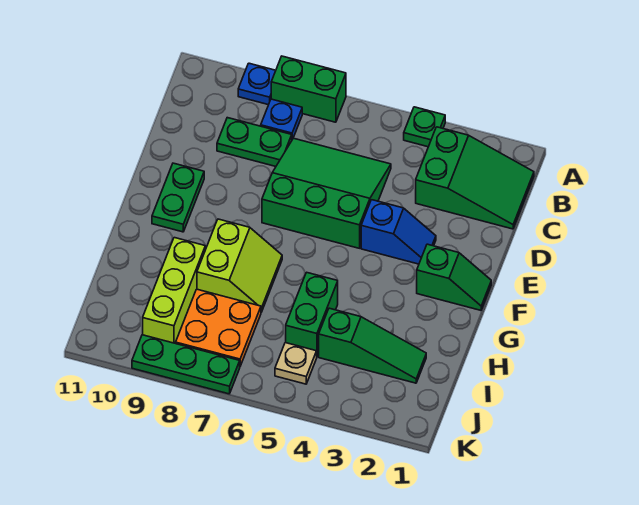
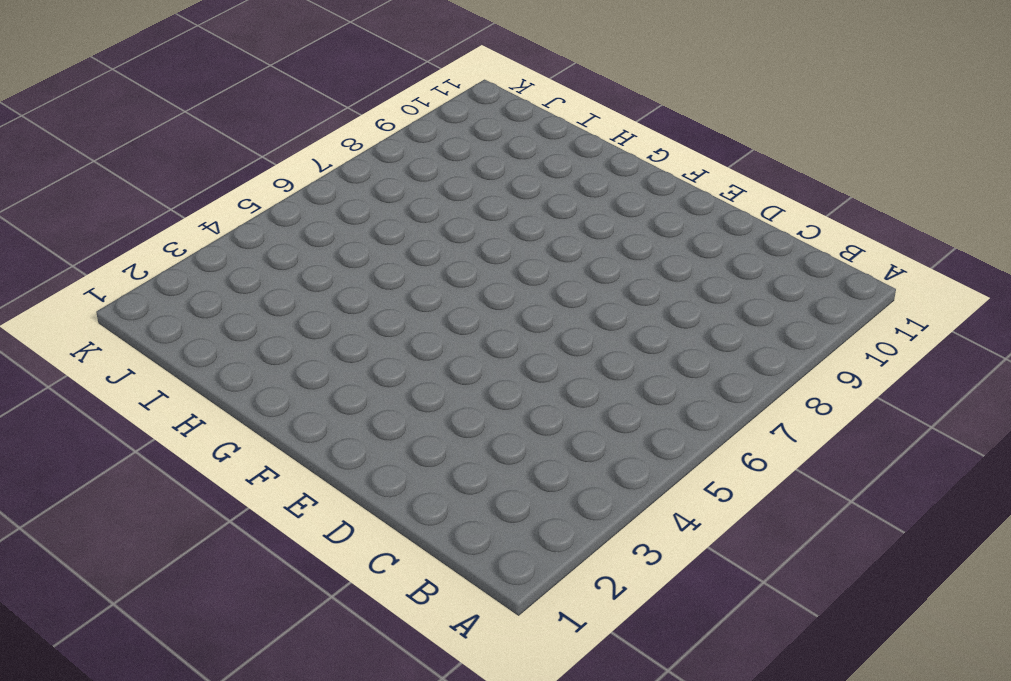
none -> green 1x1 plate [404,107,445,147]
none -> green 1x2 brick [271,56,346,122]
none -> blue 1x1 plate [238,63,276,105]

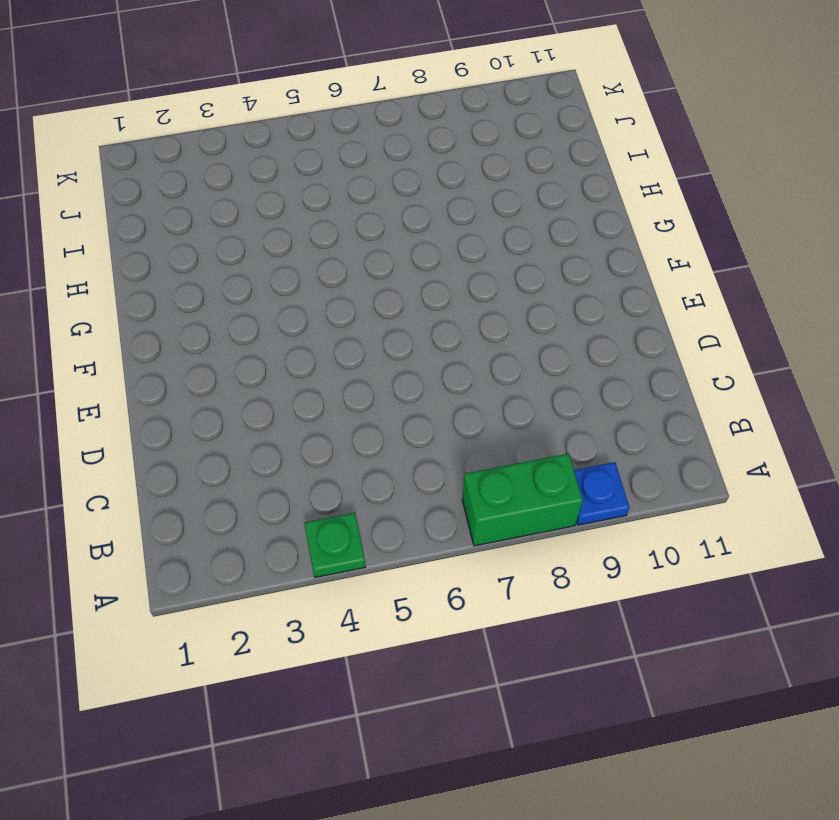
none -> green 2x3 slope [416,127,534,229]
none -> blue 1x1 plate [261,99,302,139]
none -> green 3x3 slope [262,138,391,248]

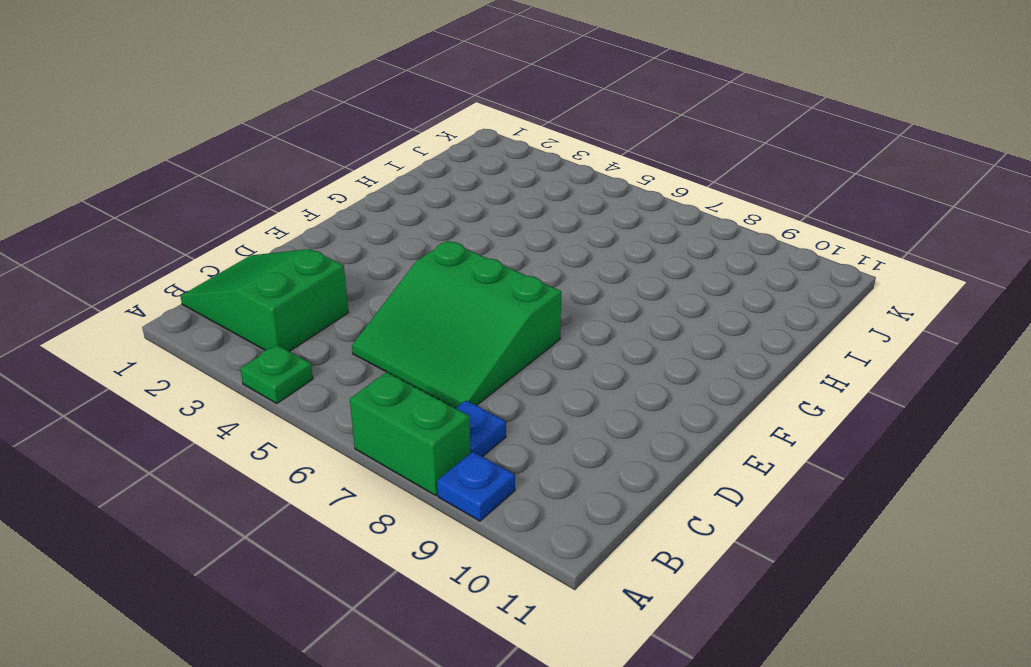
none -> green 1x2 plate [217,118,292,166]
none -> blue 1x2 slope [361,200,436,264]
none -> green 1x2 plate [152,163,204,232]

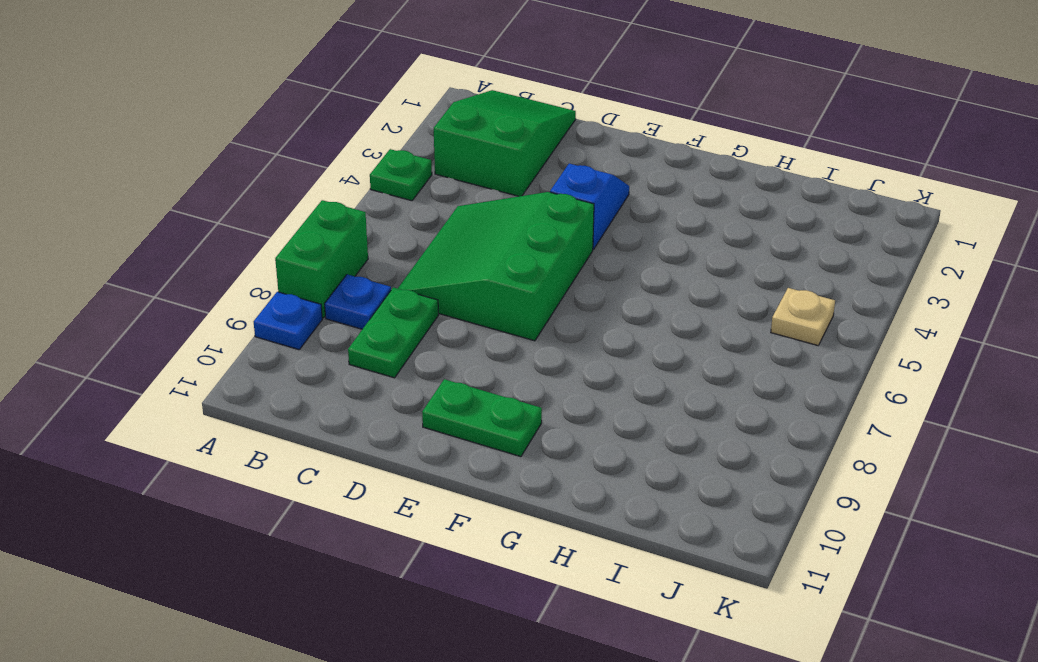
none -> green 1x2 slope [417,244,491,310]
none -> lime 2x2 slope [197,219,282,312]
none -> green 1x2 brick [286,272,338,356]

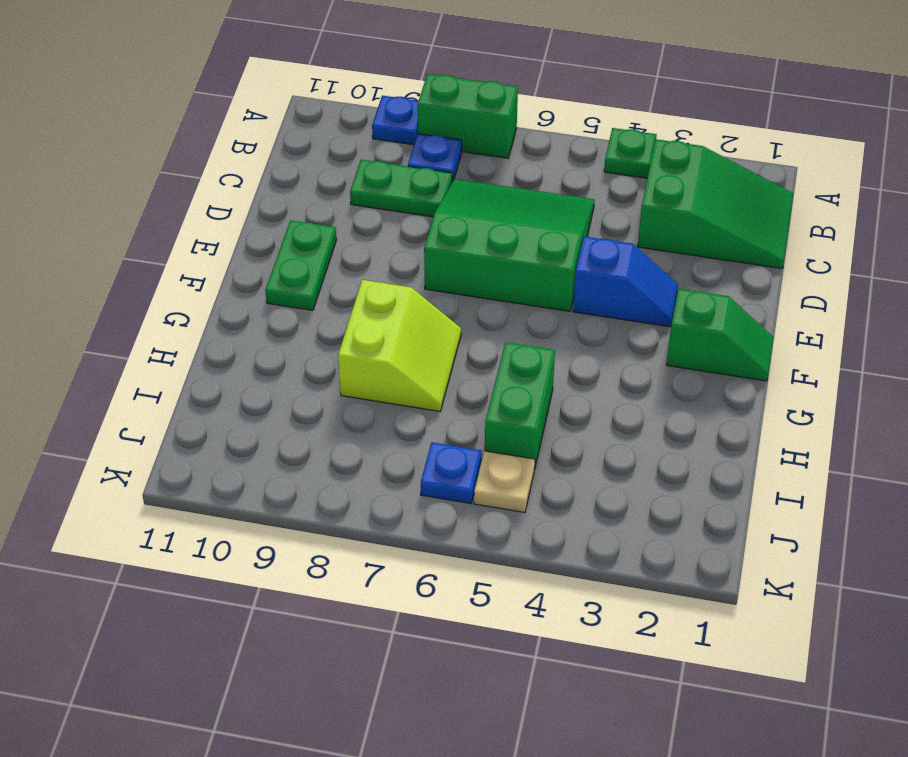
blue 1x1 plate [421,442,482,503] -> none
none -> lime 1x3 brick [143,238,205,343]
none -> green 1x3 slope [319,308,426,383]
none -> orange 2x2 plate [176,289,261,366]

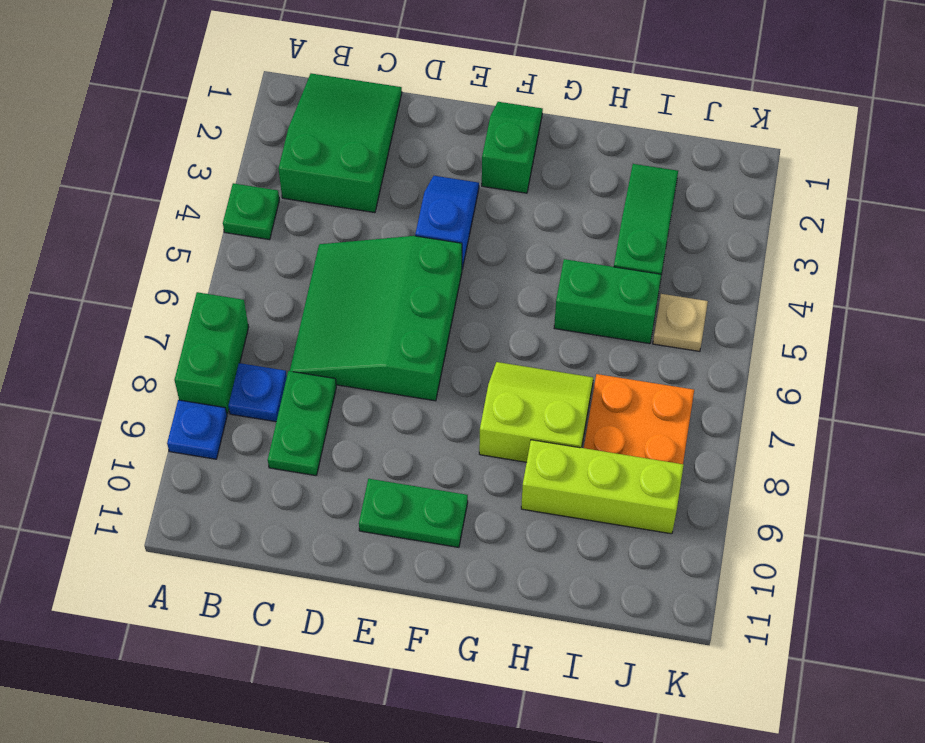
none -> green 1x3 plate [132,335,240,394]

